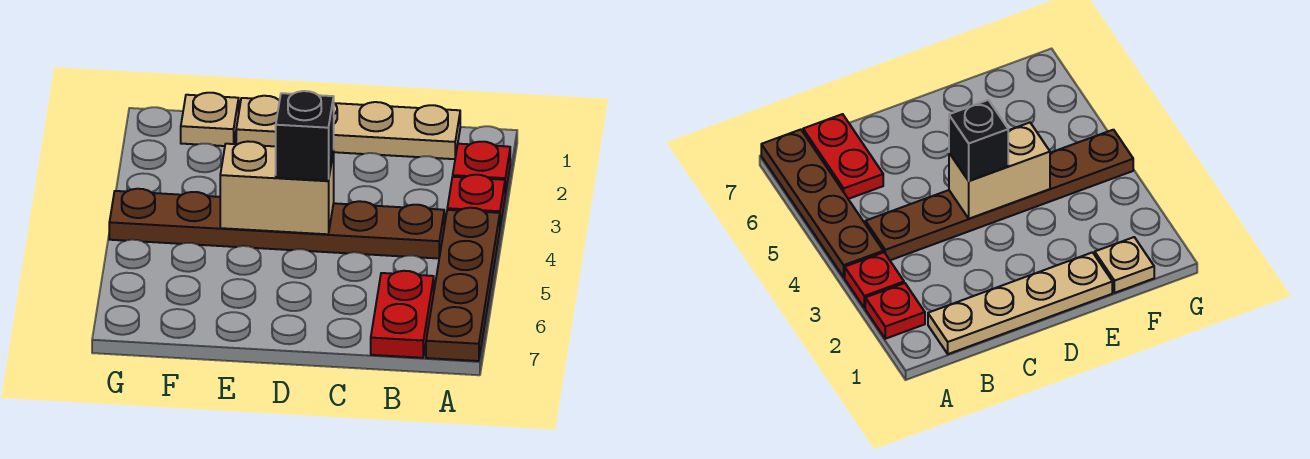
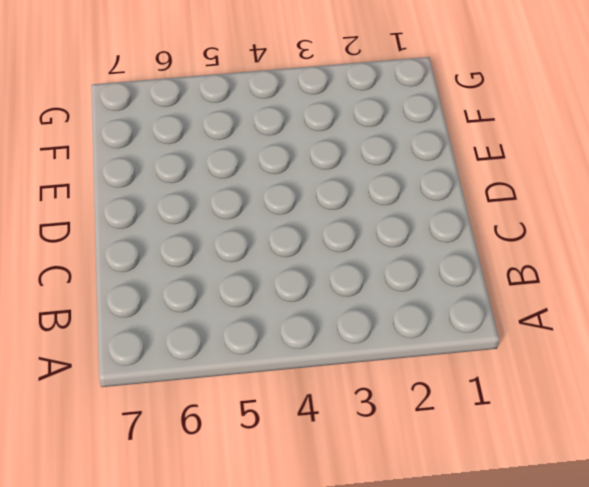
none -> red 1x1 plate [453,142,510,195]
none -> red 1x1 plate [447,175,505,226]

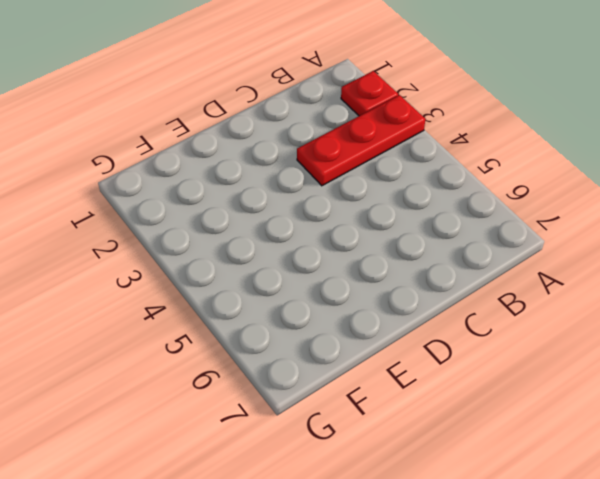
red 1x3 plate [297,95,425,186] -> red 1x1 plate [447,175,505,226]
none -> brown 1x4 plate [426,208,500,361]
none -> tan 1x4 plate [236,96,460,159]

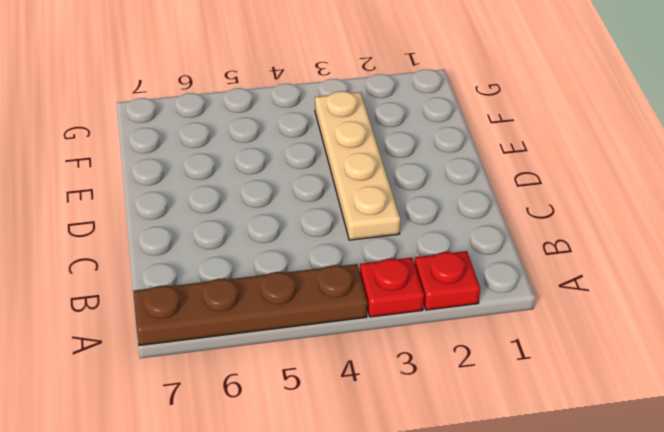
tan 1x4 plate [315,91,400,240] -> tan 1x4 plate moved to [236,96,460,159]
none -> brown 1x6 plate [109,189,444,259]
none -> red 1x2 plate [371,271,434,358]

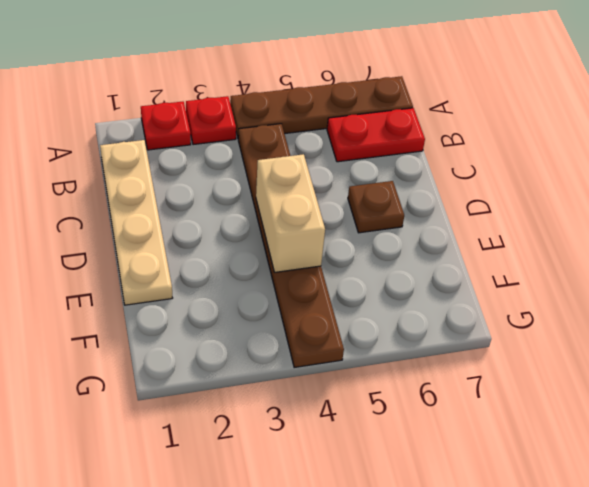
brown 1x1 plate [348,181,404,233] -> none
none -> tan 1x1 plate [181,93,239,146]
none -> black 1x1 brick [276,91,334,181]

